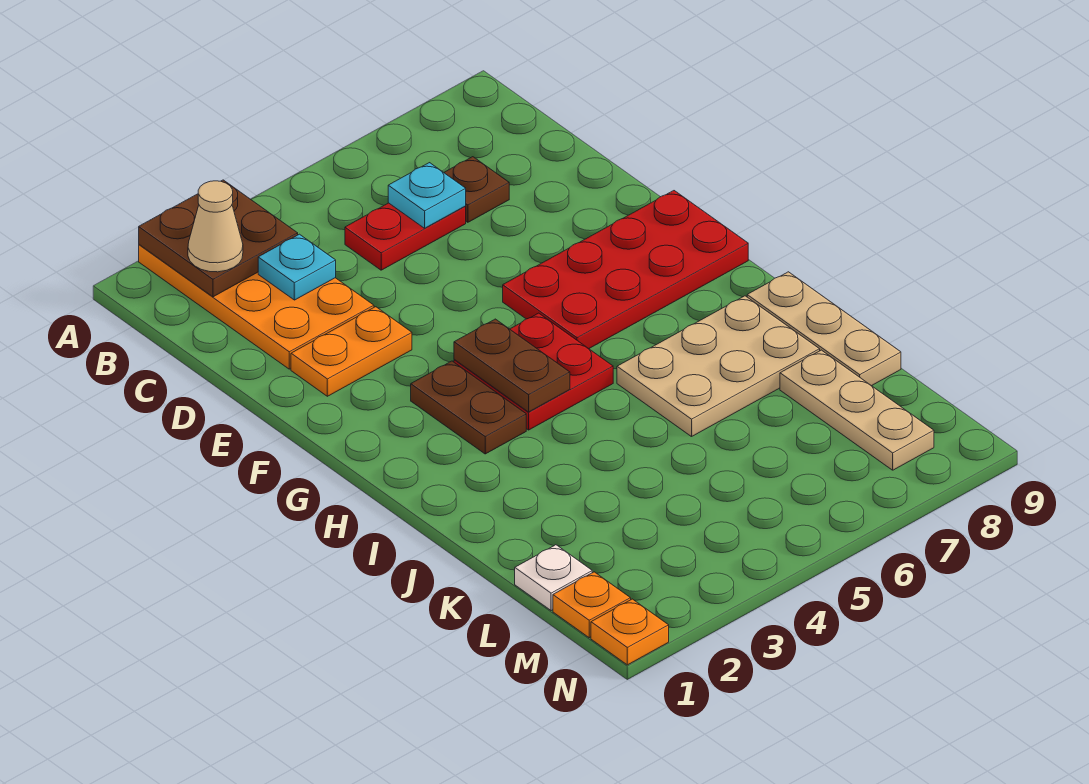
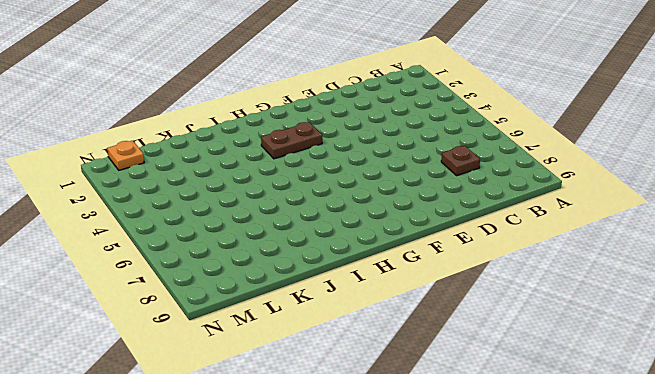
none -> orange 2x4 plate [139,245,374,369]
none -> red 1x2 plate [345,203,466,270]
none -> orange 1x2 plate [291,307,412,396]

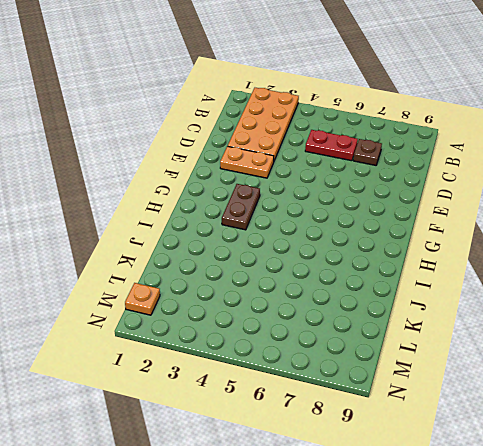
none -> red 2x4 plate [503,191,748,349]
none -> red 2x2 plate [454,313,613,430]
none -> tan 2x3 plate [617,296,820,437]

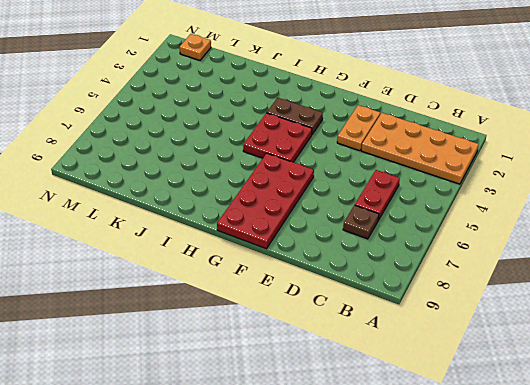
none -> tan 2x3 plate [617,296,820,437]
none -> tan 1x3 plate [747,272,901,386]
none -> tan 1x3 plate [780,350,934,470]

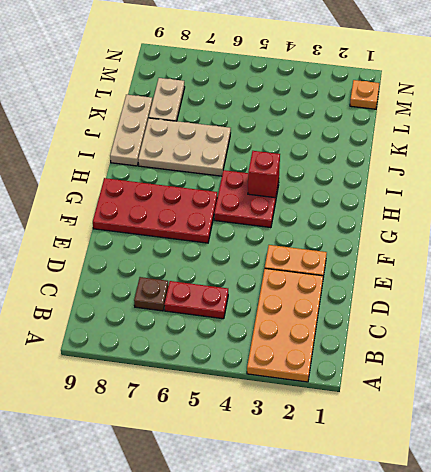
red 1x1 brick [248,151,280,198] -> brown 1x2 plate [454,319,570,412]
tan 1x2 plate [149,78,185,121] -> tan 1x3 plate [780,350,934,470]
none -> brown 1x2 plate [411,361,526,454]
none -> white 1x1 plate [515,545,592,611]
none -> orange 1x1 plate [591,599,669,665]

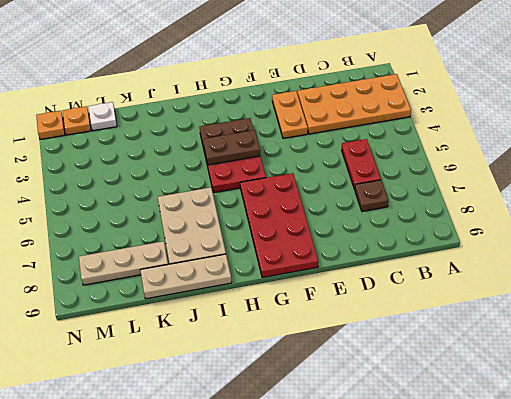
none -> brown 2x2 plate [139,180,298,297]
none -> cyan 1x1 plate [258,234,336,300]
none -> cyan 1x1 plate [388,163,466,228]

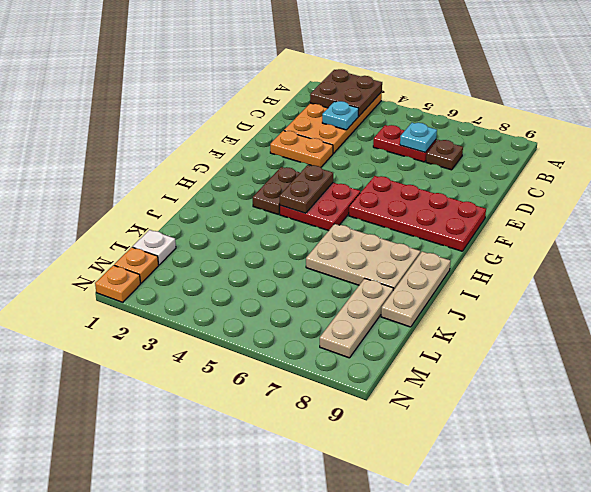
none -> tan 1x1 cone [188,181,243,272]

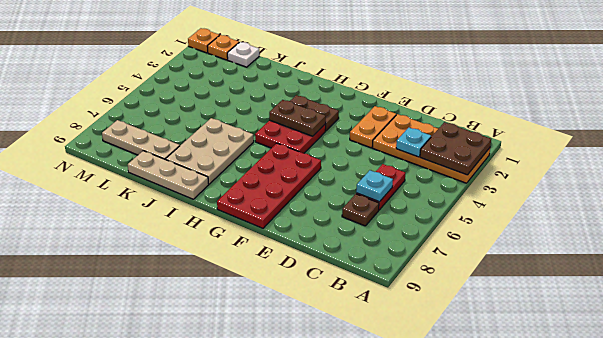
none -> tan 1x1 cone [188,181,243,272]

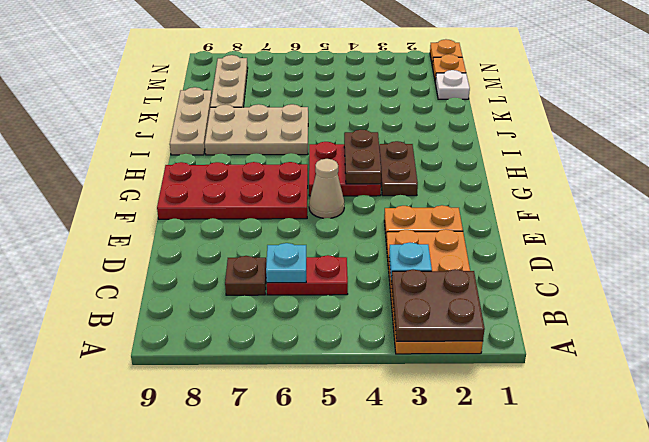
tan 1x1 cone [309,159,344,218] -> tan 1x1 cone moved to [188,181,243,272]

